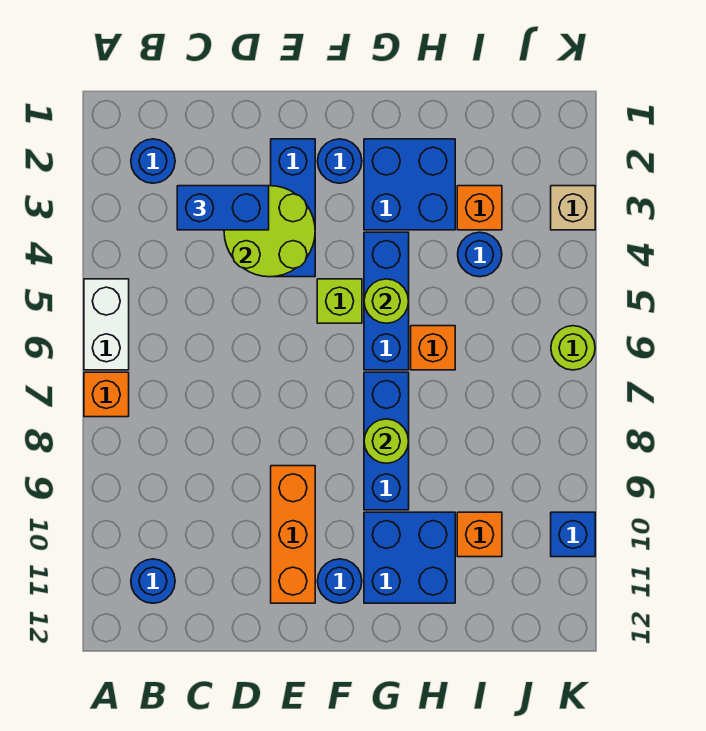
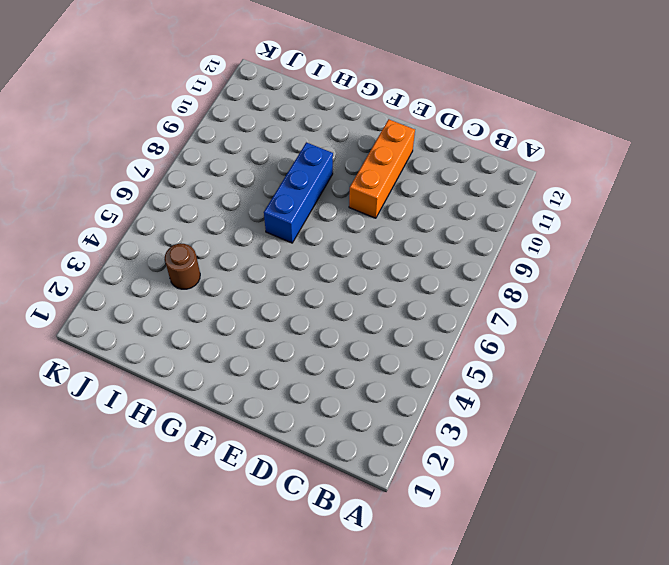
brown 1x1 round brick [165,244,200,289] -> blue 1x1 round brick [458,232,502,277]
none -> white 1x2 brick [84,279,129,370]
none -> orange 1x1 brick [84,372,129,417]
none -> blue 1x1 round brick [131,139,175,183]

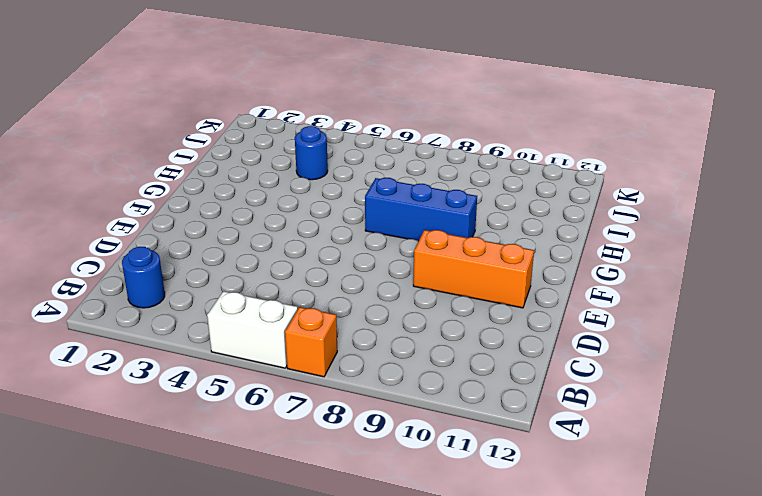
none -> blue 1x1 round brick [131,559,175,603]
none -> blue 1x3 brick [271,139,315,277]
none -> blue 1x1 round brick [318,139,362,183]

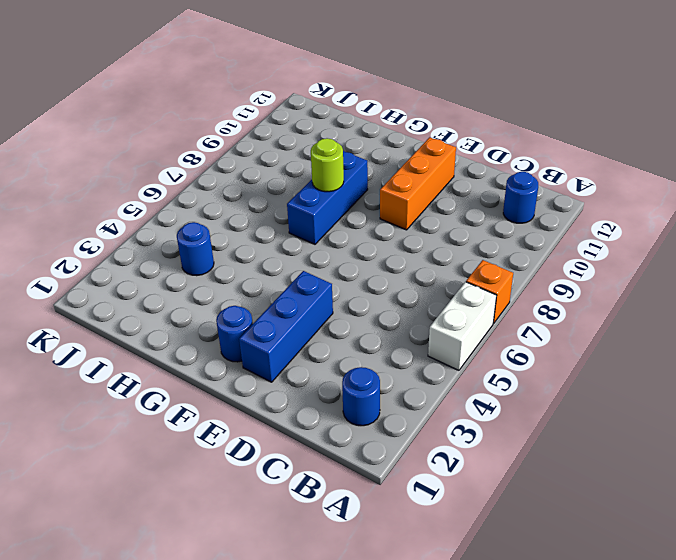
none -> lime 1x1 brick [317,279,362,323]
none -> blue 1x1 round brick [318,559,362,603]
none -> blue 2x2 brick [364,139,455,230]

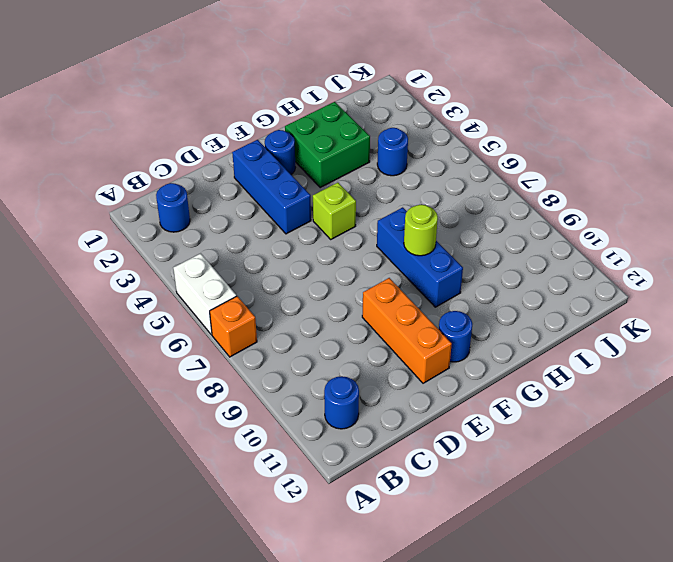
green 2x2 brick [285,102,370,187] -> blue 2x2 brick [364,139,455,230]
none -> blue 1x3 brick [364,232,409,370]
none -> blue 2x2 brick [364,512,455,603]
none -> orange 1x1 brick [411,326,455,370]

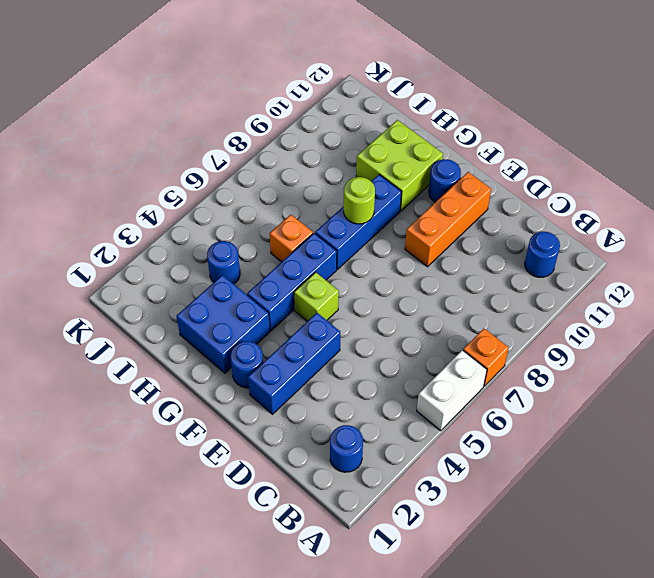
lime 2x2 brick [356,120,443,211] -> blue 2x2 brick [364,512,455,603]
none -> orange 1x1 brick [457,186,502,230]
none -> orange 1x1 brick [457,512,502,557]
none -> tan 1x1 brick [551,186,595,230]

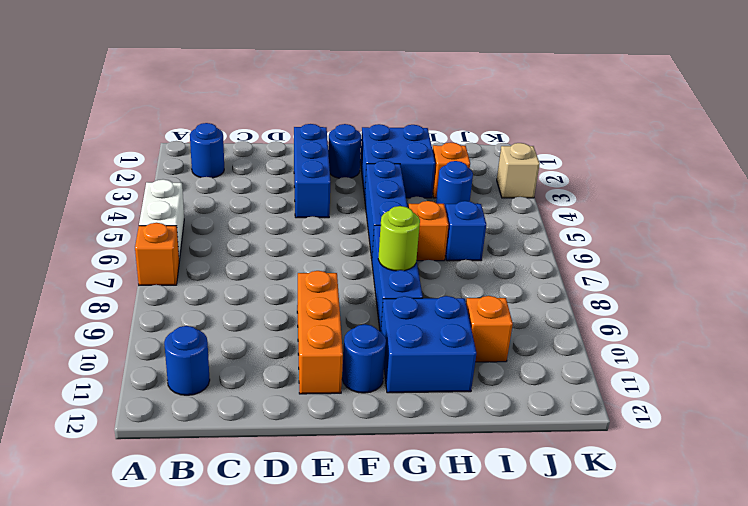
blue 1x1 brick [445,201,486,261] -> blue 1x1 brick moved to [551,512,595,557]
none -> lime 1x1 brick [317,279,362,323]
none -> lime 1x1 round brick [551,326,595,370]
none -> lime 2x2 round brick [224,186,315,277]

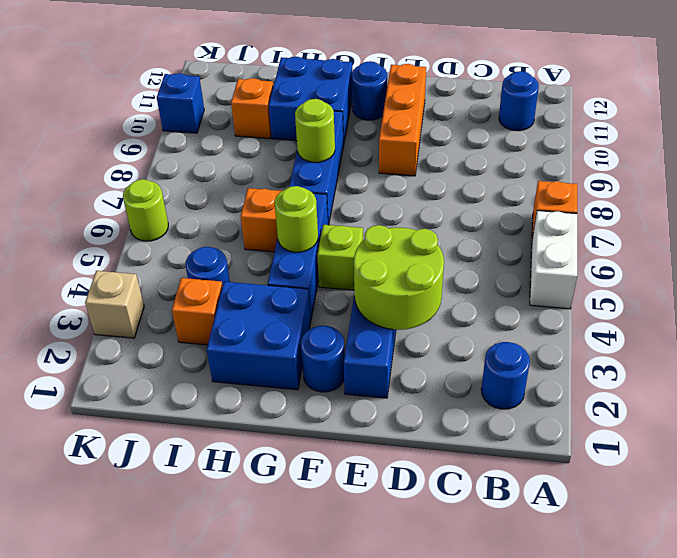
none -> blue 1x2 brick [177,186,269,230]

